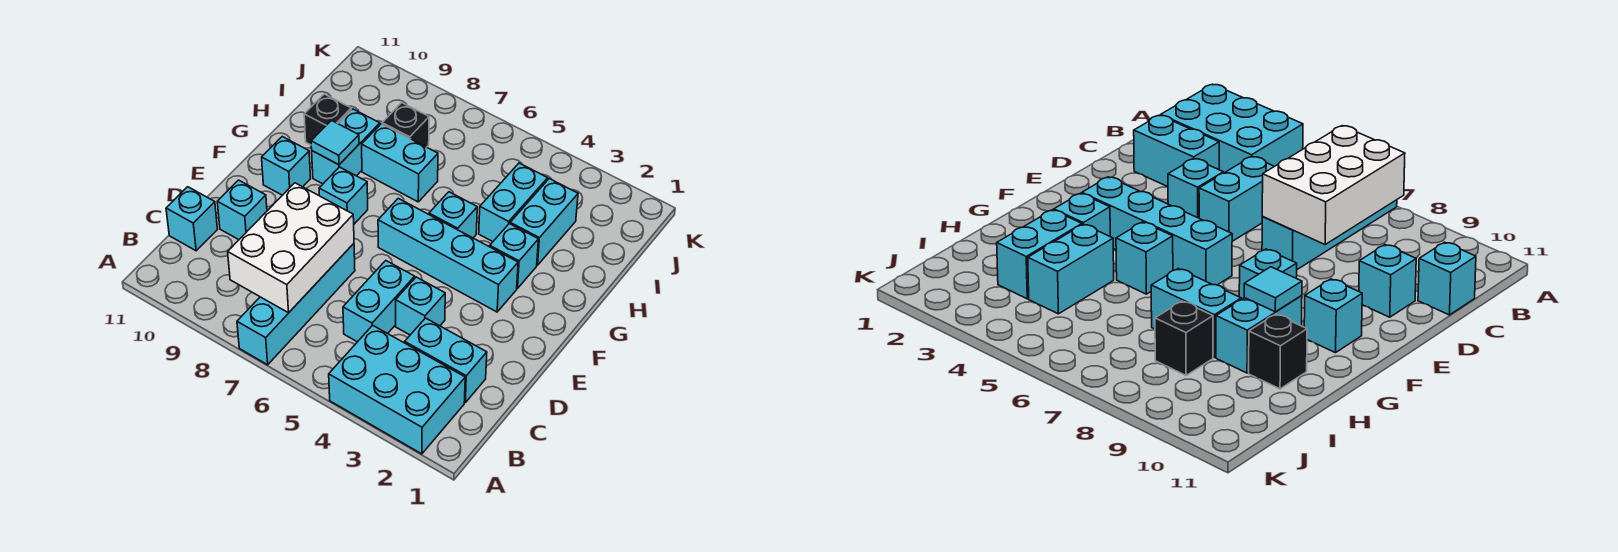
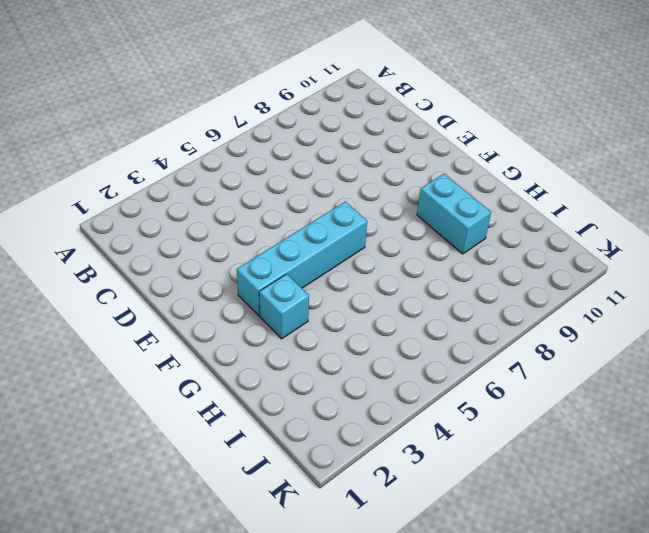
none -> cyan 2x3 brick [329,325,465,454]
none -> cyan 1x4 brick [237,244,355,365]
none -> cyan 1x2 brick [405,318,487,402]

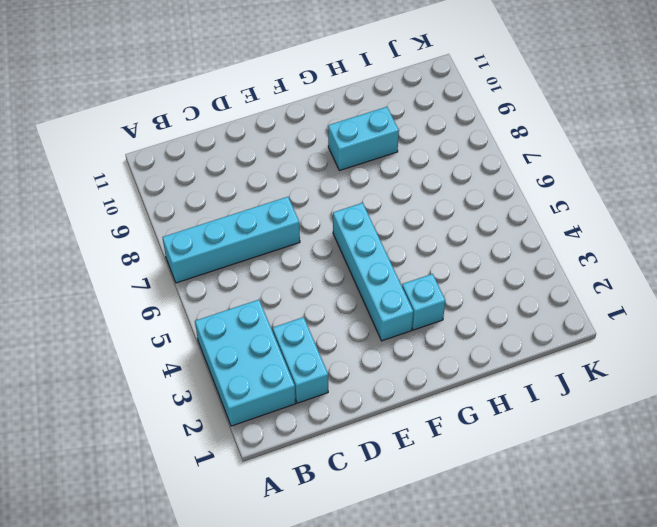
none -> cyan 1x2 brick [343,261,415,342]
none -> cyan 1x1 brick [166,187,217,251]
none -> cyan 1x1 brick [396,277,445,335]

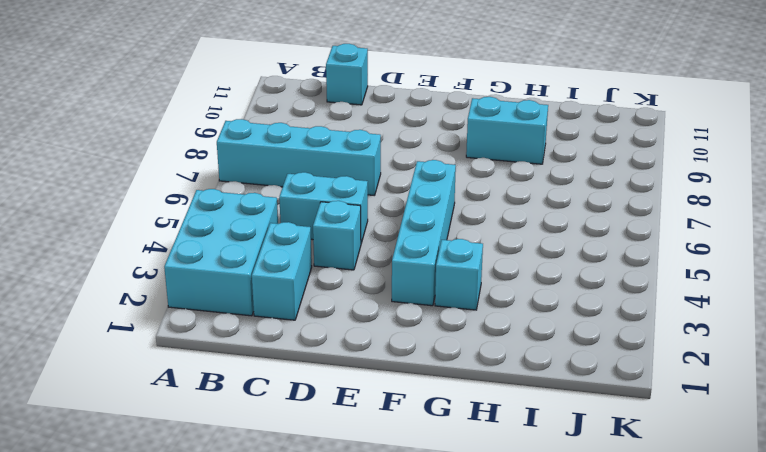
none -> cyan 1x1 brick [217,180,267,240]
none -> cyan 1x1 brick [319,167,368,224]
none -> cyan 1x1 brick [262,137,311,195]

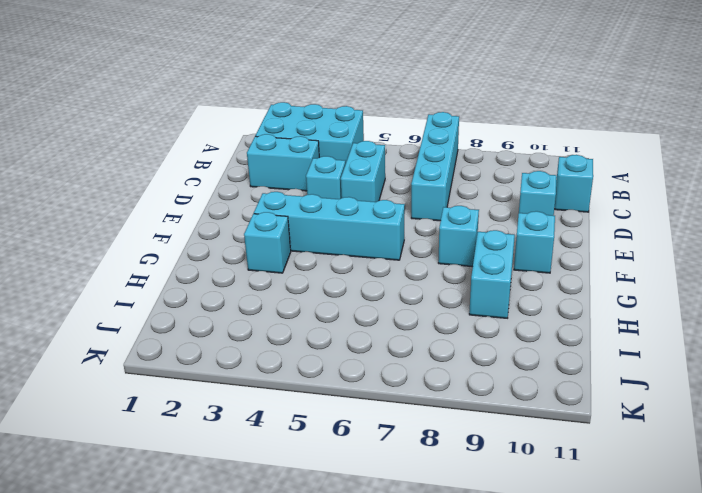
none -> cyan 1x1 brick [429,192,477,238]
none -> cyan 1x2 brick [510,179,578,265]
none -> cyan 1x2 brick [479,163,548,242]

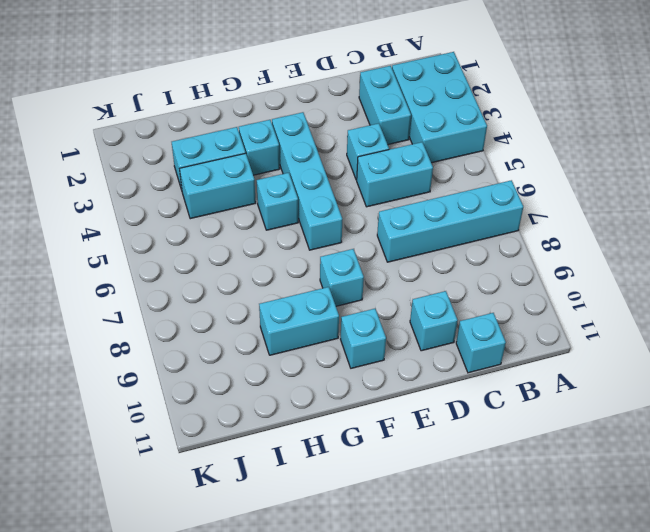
none -> cyan 1x2 brick [362,124,438,202]
none -> black 1x1 brick [304,94,351,145]
none -> black 1x1 brick [382,103,429,147]

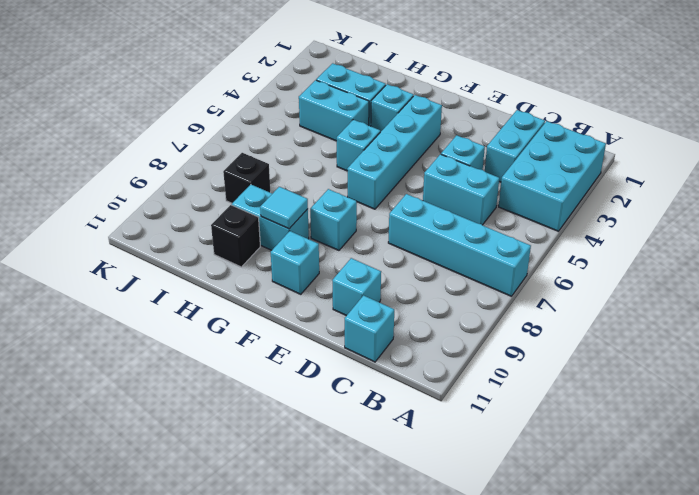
none -> cyan 1x2 brick [362,124,438,202]
none -> white 2x3 brick [228,183,354,313]

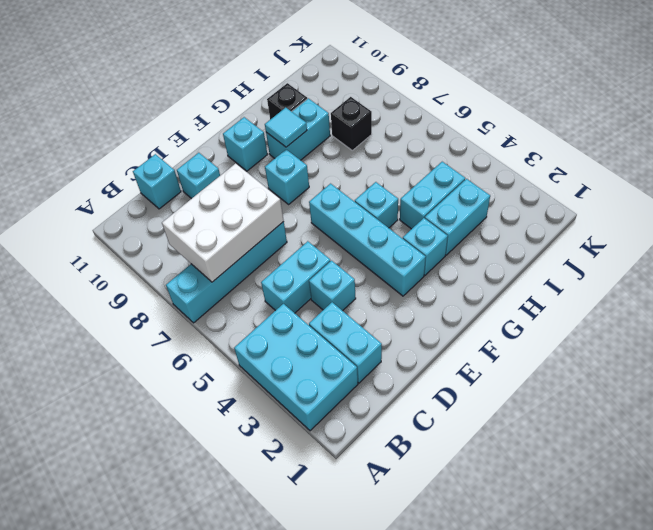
none -> cyan 1x2 brick [362,124,438,202]

